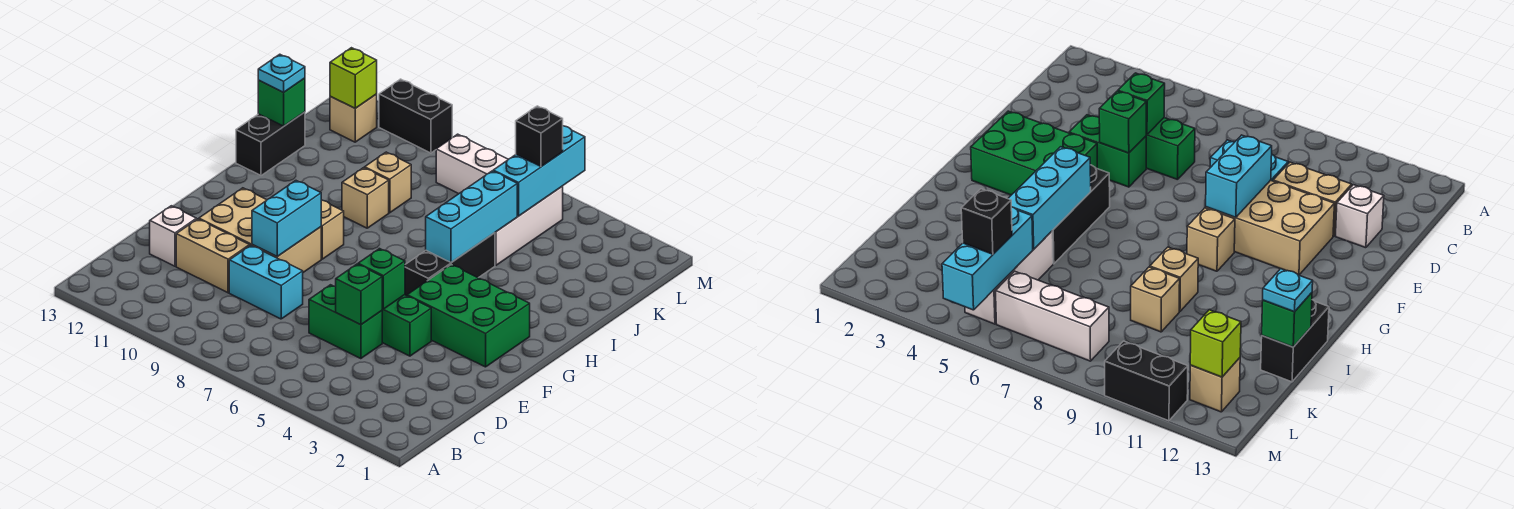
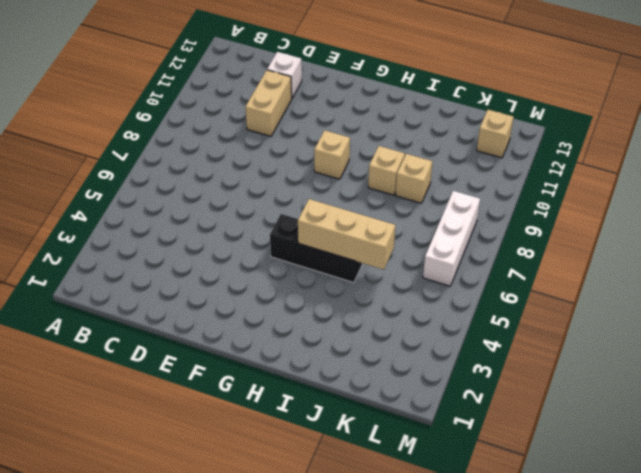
tan 1x3 brick [298,199,395,270] -> cyan 1x3 brick [426,171,517,262]
none -> green 1x2 brick [309,285,382,359]
none -> cyan 1x2 brick [229,245,303,319]
none -> green 1x2 brick [382,295,431,356]

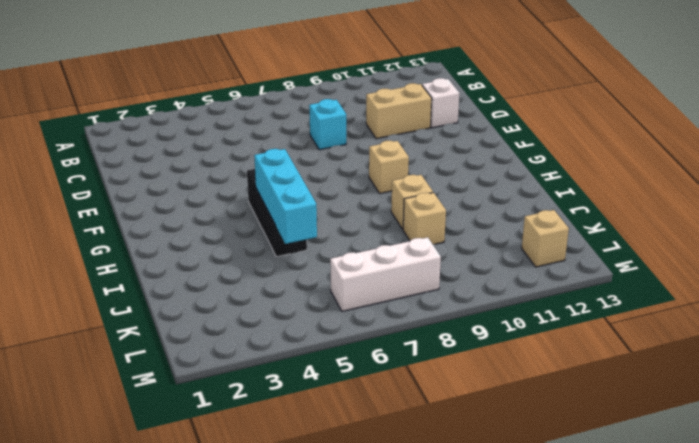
cyan 1x1 brick [309,99,346,150] -> cyan 1x2 brick [229,245,303,319]
none -> green 1x2 brick [309,285,382,359]
none -> green 1x2 brick [382,295,431,356]
none -> tan 2x3 brick [199,188,321,272]

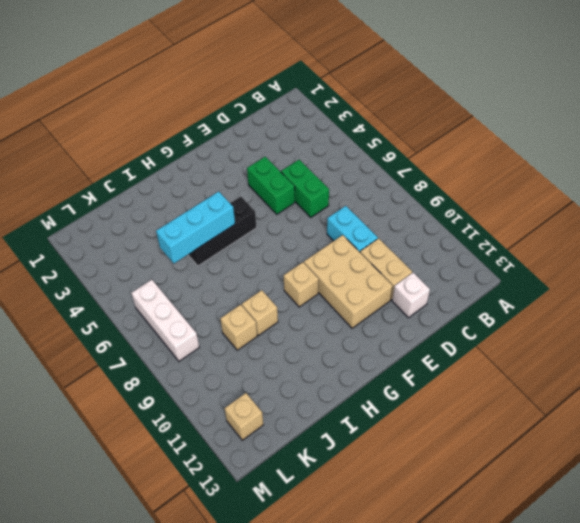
none -> green 2x3 brick [407,265,530,367]
none -> black 1x2 brick [236,112,305,176]
none -> white 1x3 brick [495,186,563,265]

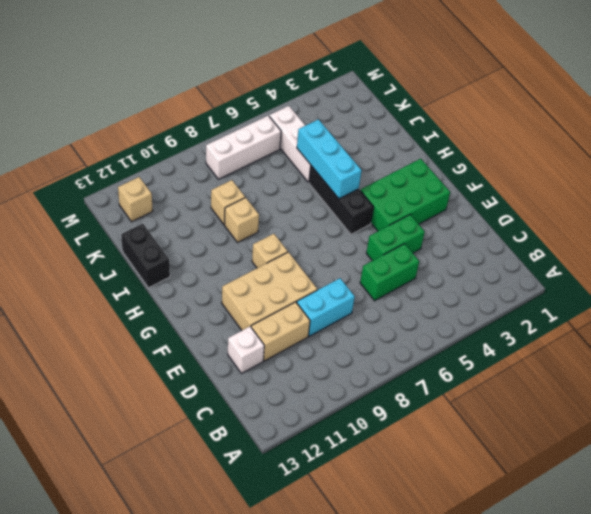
none -> black 1x2 brick [379,79,452,153]
none -> green 1x1 brick [336,264,382,325]
none -> green 1x1 brick [358,249,405,309]

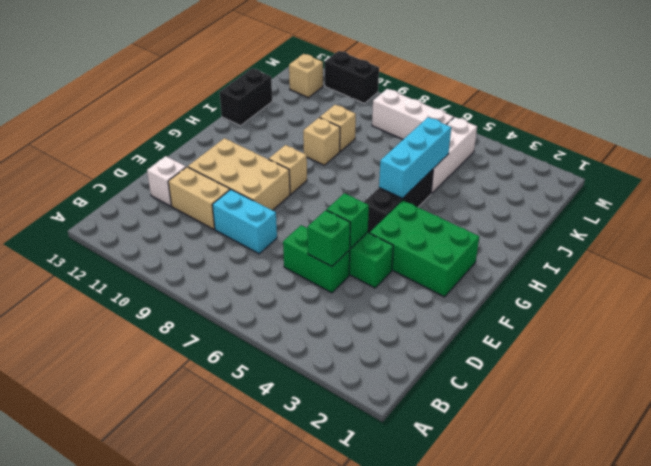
none -> cyan 1x2 brick [252,181,321,256]
none -> green 1x1 brick [258,78,305,126]
none -> cyan 1x3 brick [493,126,585,216]

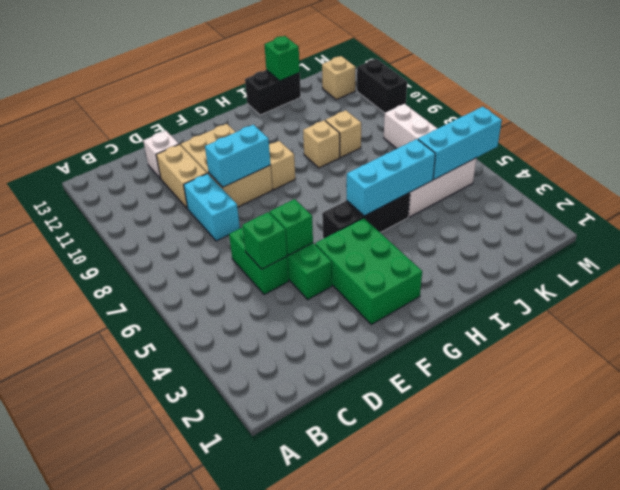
none -> lime 1x1 brick [330,48,377,108]
none -> cyan 1x1 plate [258,54,305,92]
none -> black 1x1 brick [516,106,563,167]

